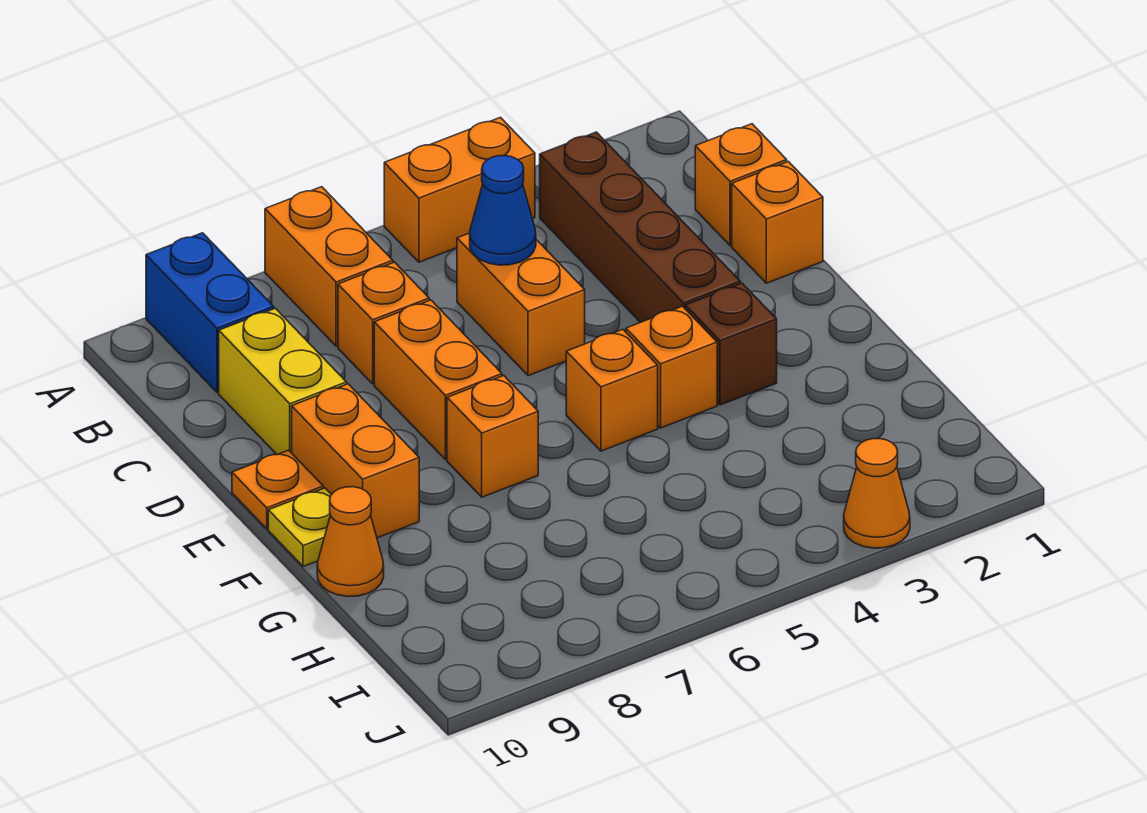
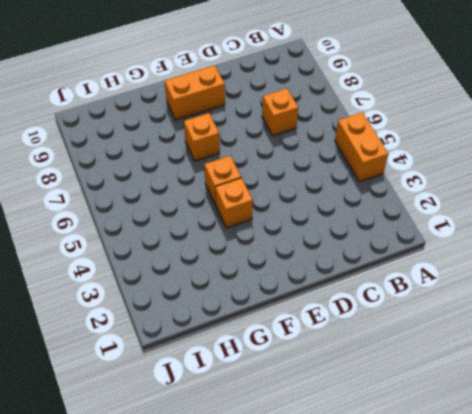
none -> orange 1x2 brick [265,187,393,346]
none -> blue 1x2 brick [146,233,274,392]
none -> brown 1x4 brick [540,132,740,322]

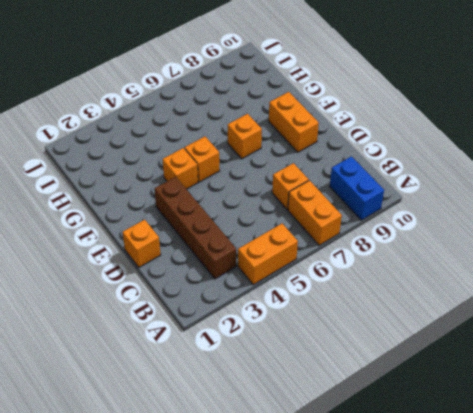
none -> orange 1x1 brick [695,124,787,246]
none -> orange 1x2 brick [457,233,585,376]
none -> yellow 1x2 brick [219,308,347,455]

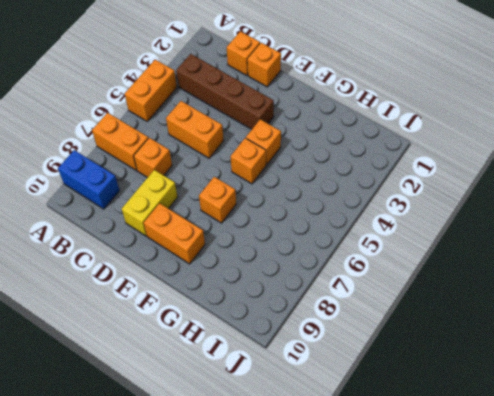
yellow 1x2 brick [122,170,178,236] -> yellow 1x2 brick turned to [219,308,347,455]
none -> orange 1x2 brick [374,300,502,460]
none -> orange 1x1 plate [232,450,323,529]
none -> brown 1x1 brick [685,283,777,405]

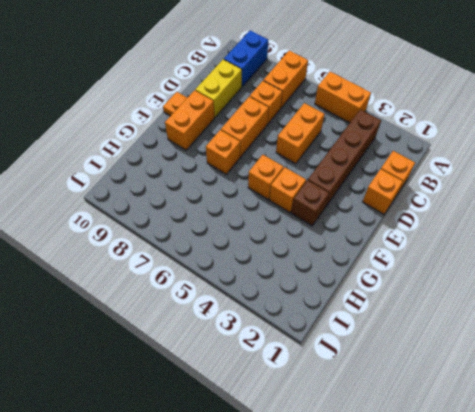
none -> yellow 1x1 plate [268,488,332,567]
none -> orange 1x1 cone [317,487,384,596]
none -> orange 1x1 cone [844,439,910,548]

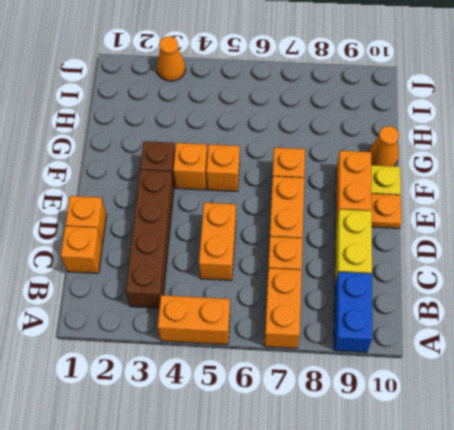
none -> blue 1x1 cone [470,156,536,265]

